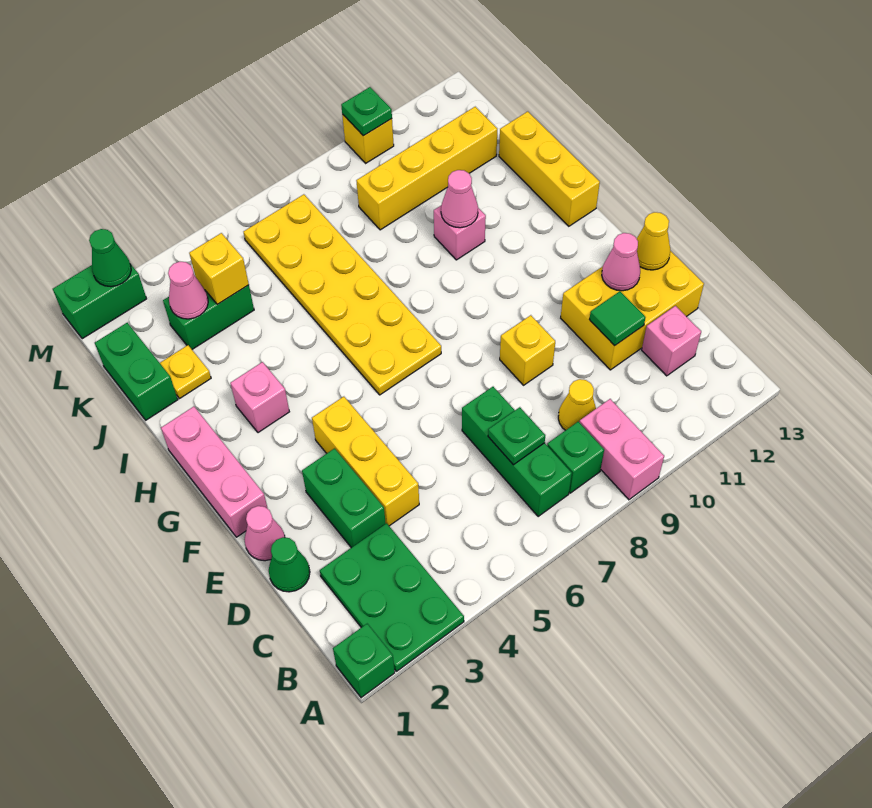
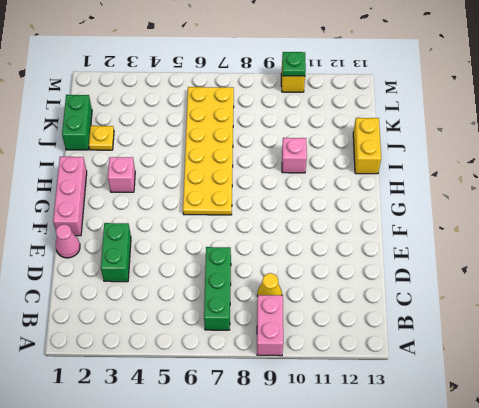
yellow 1x2 brick [353,118,381,174] -> yellow 1x3 brick [499,112,600,226]
none -> green 1x1 brick [333,624,395,698]
none -> green 2x3 plate [320,523,464,671]
none -> green 1x1 brick [547,422,604,493]
none -> pink 1x1 brick [642,306,701,376]

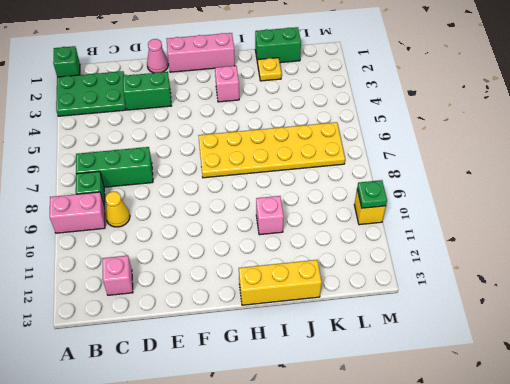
none -> green 1x1 cone [269,537,310,592]
none -> yellow 1x3 brick [312,397,419,526]
none -> yellow 2x3 brick [561,251,704,370]
none -> yellow 1x1 brick [500,315,555,385]

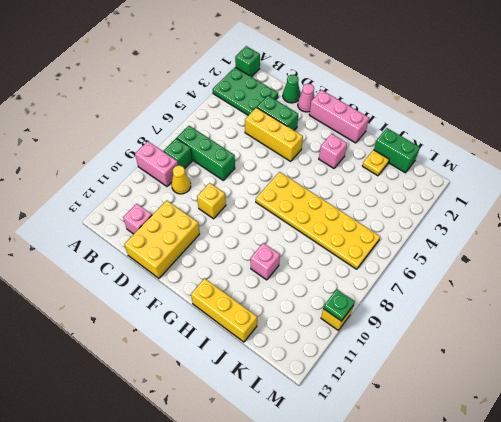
none -> green 1x2 brick [163,285,254,349]
none -> yellow 1x4 brick [356,107,497,230]
none -> green 1x2 brick [53,264,147,339]
none -> green 1x1 plate [488,407,545,465]

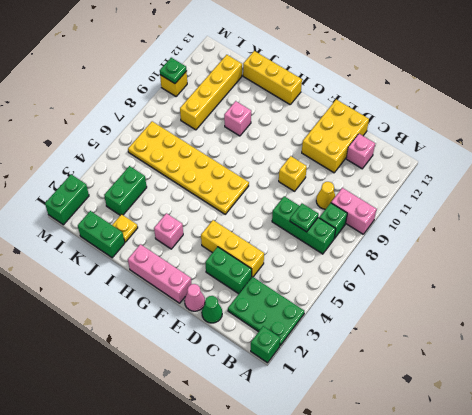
none -> green 1x1 tile [589,291,646,346]
none -> pink 1x1 cone [602,233,640,291]
none -> yellow 1x1 cone [637,212,670,270]
none -> pink 1x1 cone [441,170,478,228]

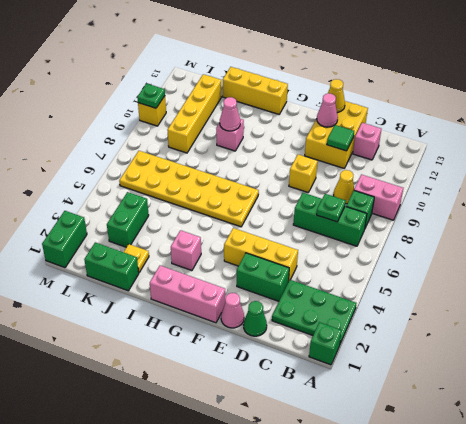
none -> pink 1x1 cone [168,261,208,319]
none -> yellow 1x1 brick [189,233,249,304]
none -> green 1x1 cone [89,229,131,287]

